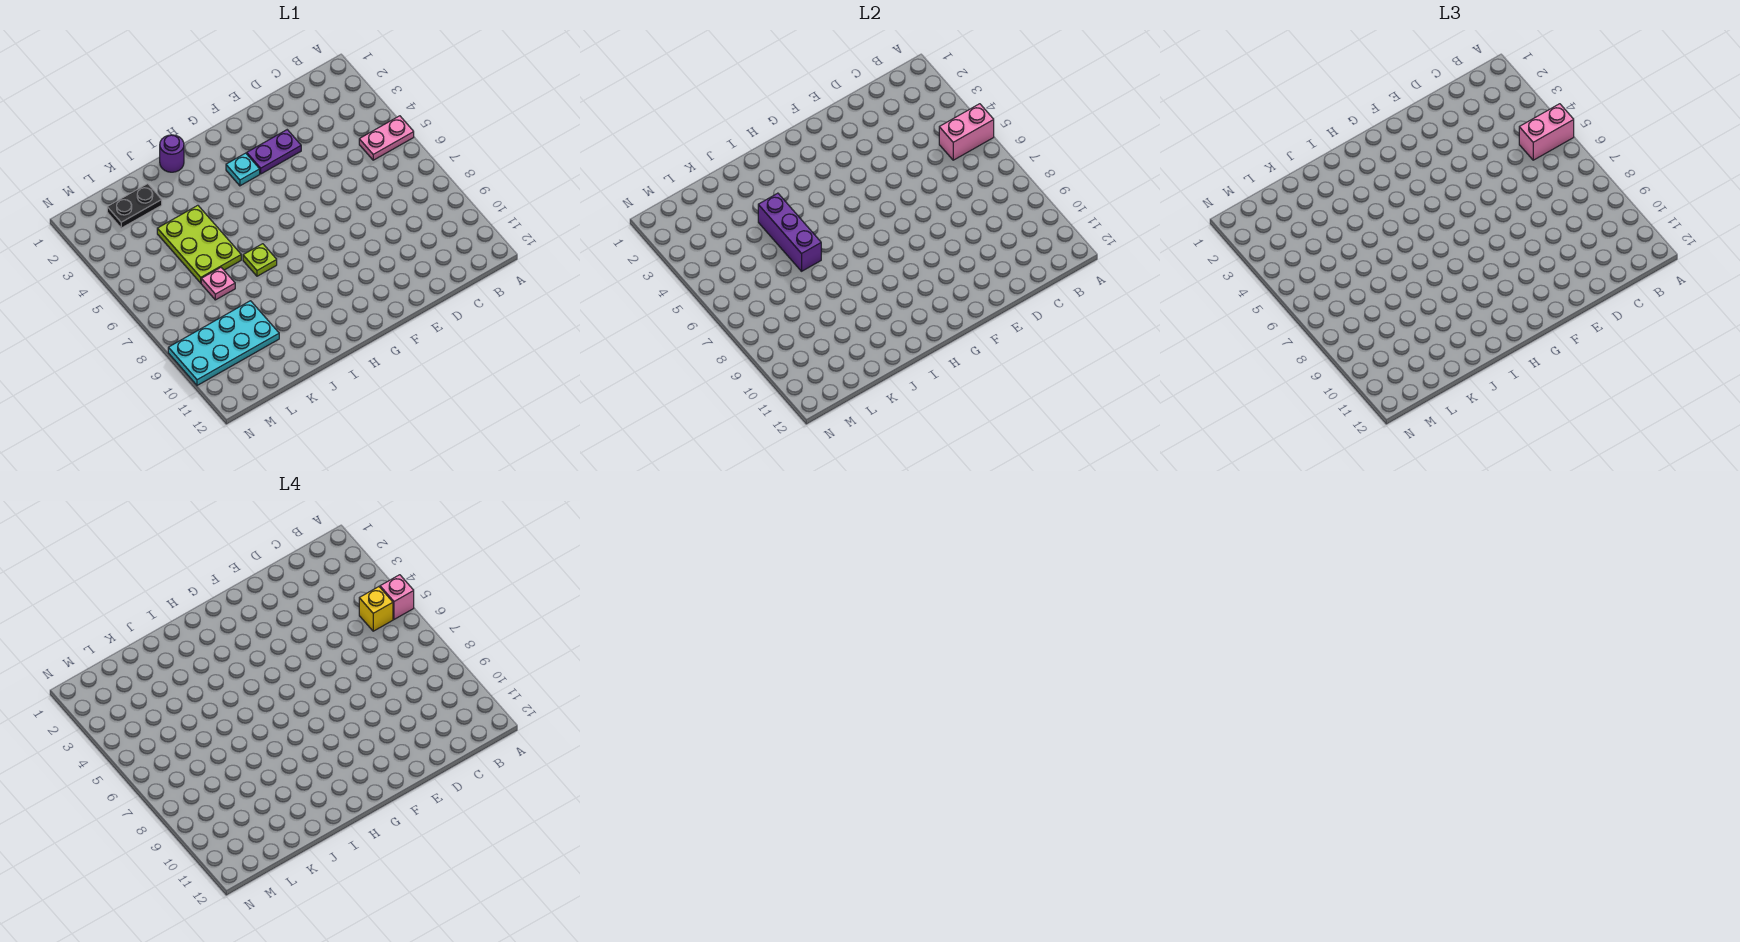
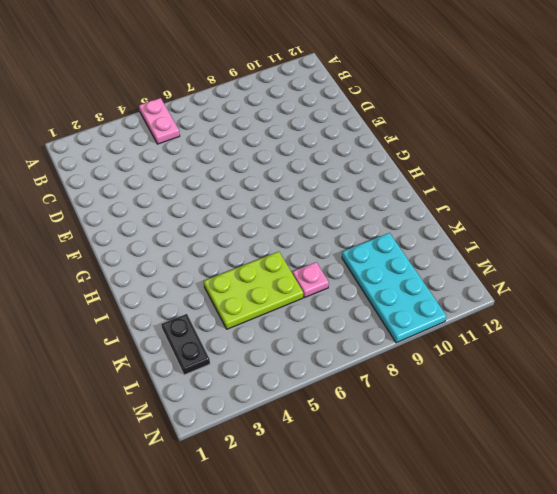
none -> purple 1x2 plate [247,130,301,174]
none -> cyan 1x1 plate [226,153,260,186]
none -> purple 1x1 round brick [160,135,184,172]

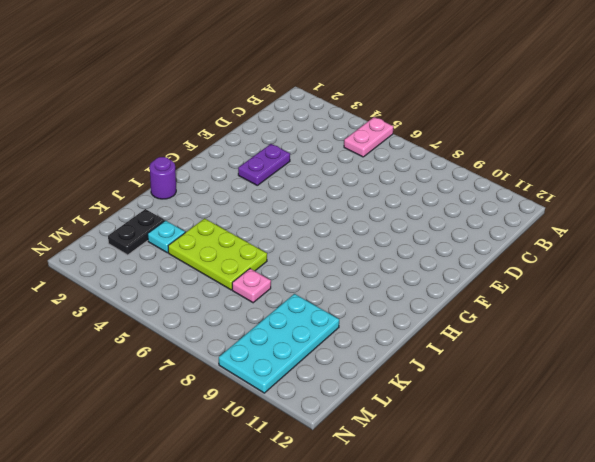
cyan 1x1 plate [148,220,185,253] -> cyan 1x1 plate moved to [226,153,260,186]
none -> lime 1x1 plate [243,244,277,276]
none -> pink 1x2 brick [939,104,994,160]
none -> purple 1x3 brick [758,193,821,271]

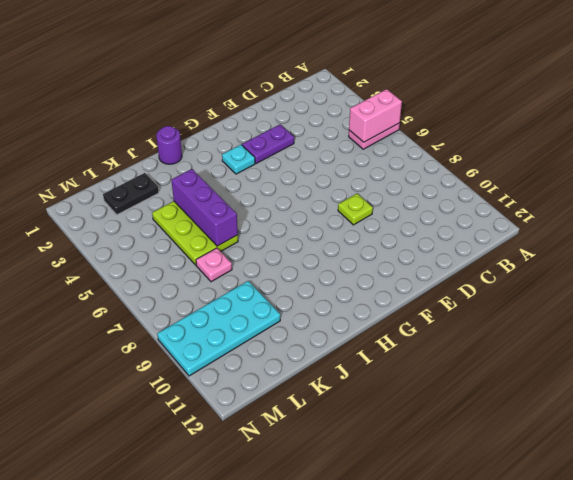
lime 1x1 plate [338,194,373,225] -> lime 1x1 plate moved to [243,244,277,276]
none -> pink 1x2 brick [1519,104,1574,160]
none -> pink 1x1 brick [380,575,414,619]
none -> yellow 1x1 brick [359,587,393,631]

